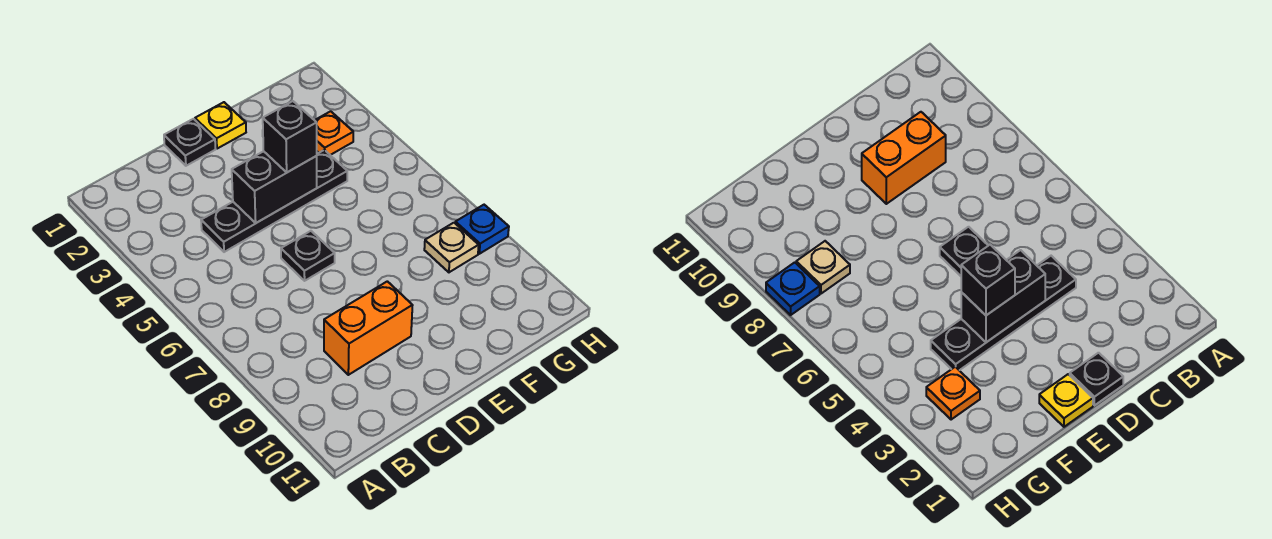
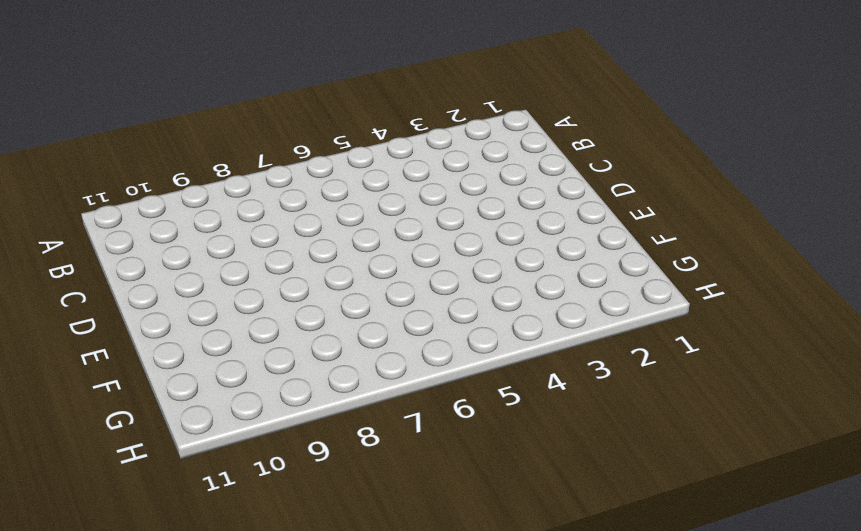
none -> black 1x4 plate [201,150,347,252]
none -> orange 1x2 brick [324,281,413,375]

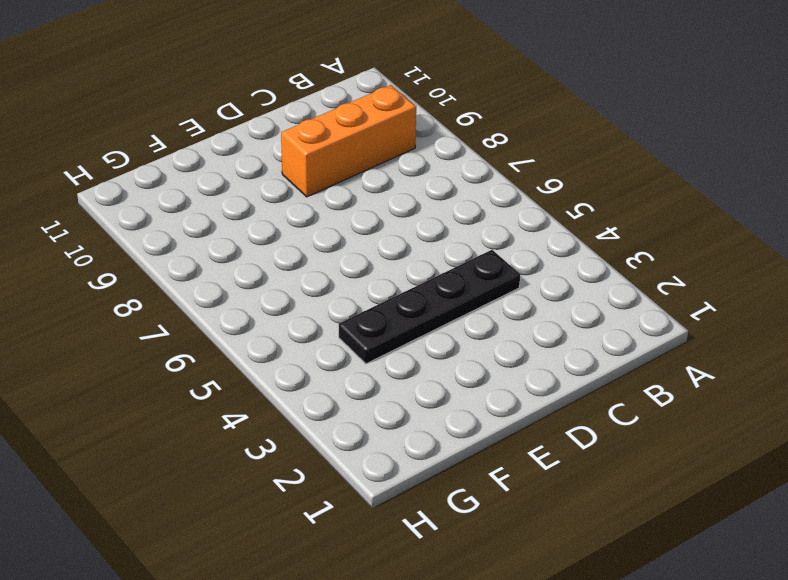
orange 1x3 brick [281,85,416,197] -> orange 1x2 brick [324,281,413,375]
none -> black 1x1 plate [164,119,216,166]
none -> black 1x1 plate [281,231,335,281]

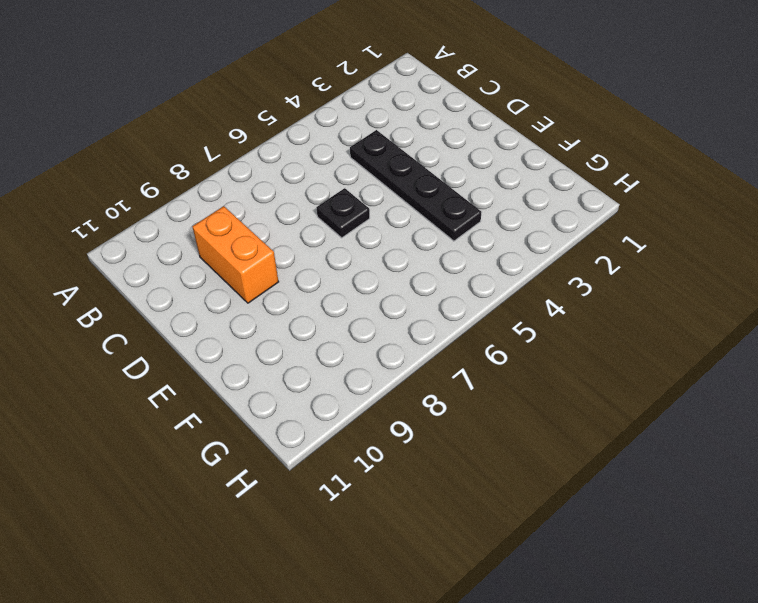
none -> black 1x1 plate [164,119,216,166]
none -> yellow 1x1 plate [195,102,246,149]

